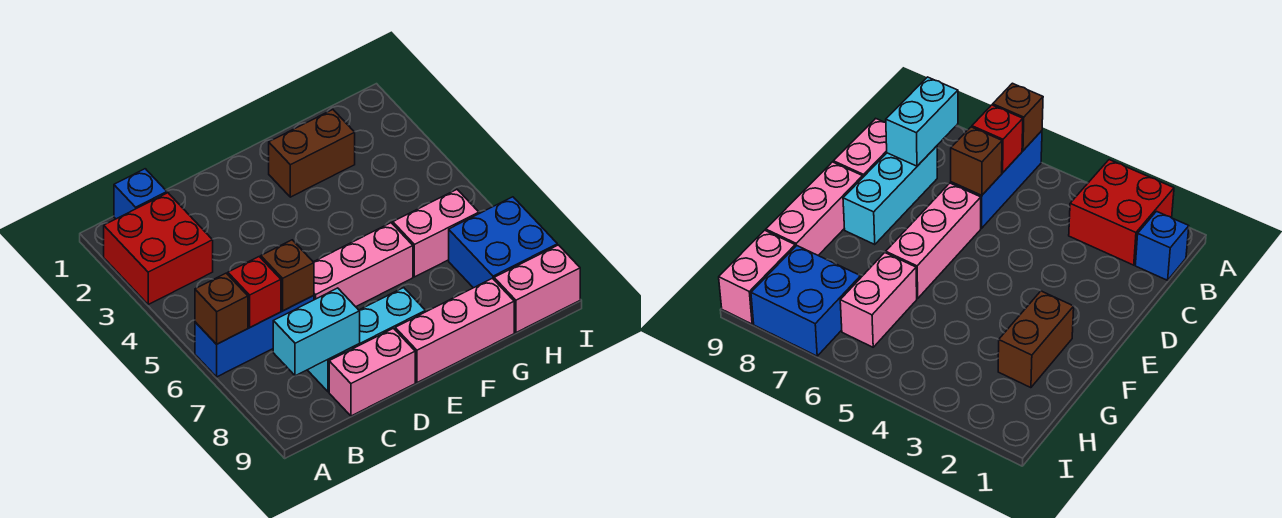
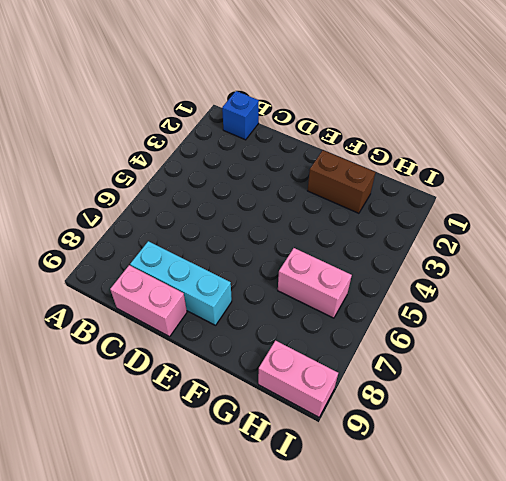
none -> red 2x2 brick [104,193,213,304]
none -> blue 1x3 brick [195,296,314,377]
none -> pink 1x3 brick [314,223,413,307]

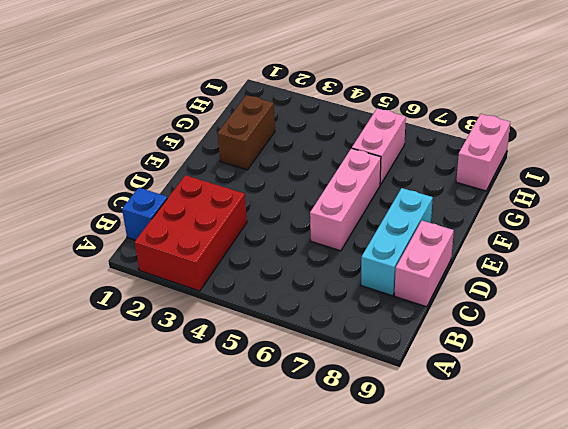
red 2x3 brick [135,175,247,291] -> red 2x2 brick [104,193,213,304]
none -> blue 1x3 brick [195,296,314,377]
none -> pink 1x3 brick [395,278,514,383]
none -> blue 2x2 brick [449,197,557,288]

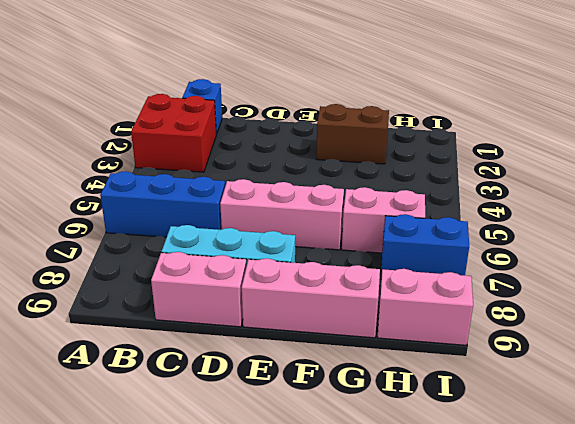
blue 1x2 brick [381,214,469,279] -> blue 2x2 brick [449,197,557,288]
none -> brown 1x1 brick [195,273,248,344]
none -> red 1x1 brick [228,257,281,327]
none -> cyan 1x2 brick [273,288,360,376]

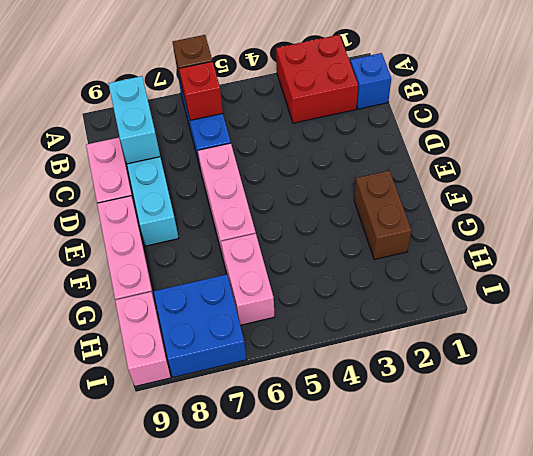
none -> brown 1x1 brick [261,240,314,311]

